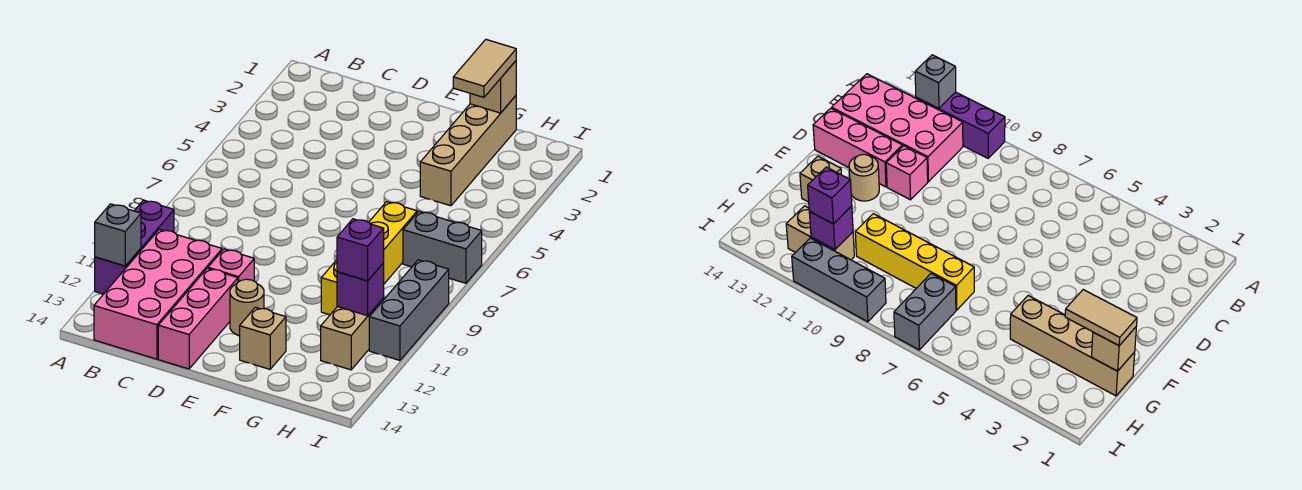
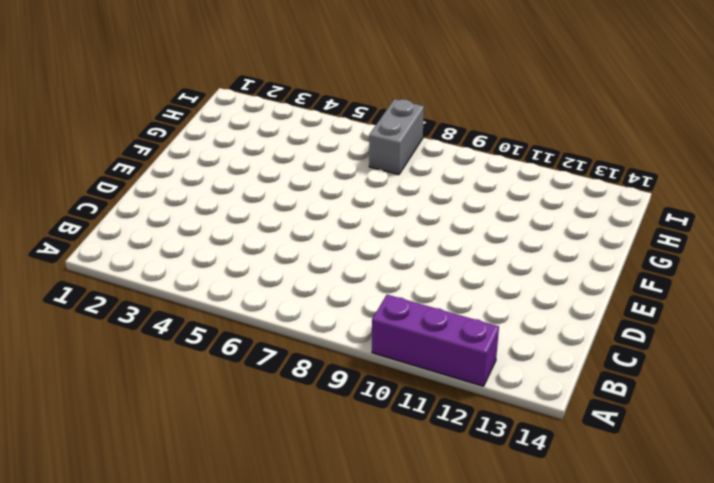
none -> pink 2x4 brick [94,229,222,359]
none -> pink 1x1 brick [208,249,254,282]
none -> pink 1x3 brick [158,268,238,369]

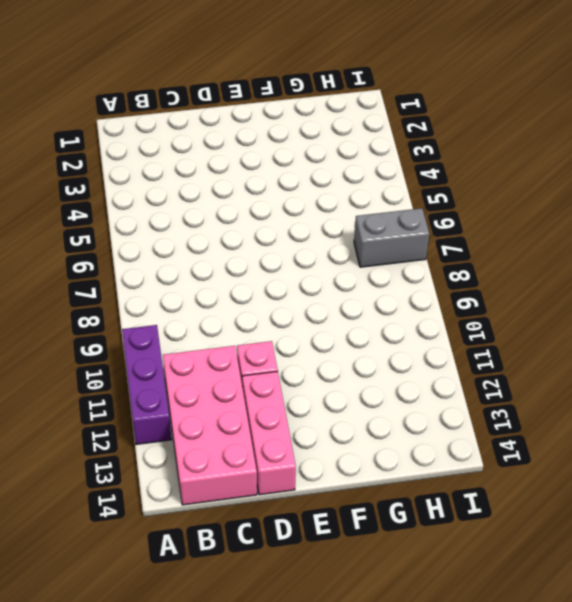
none -> tan 1x1 round brick [230,279,264,336]
none -> tan 1x1 brick [240,307,286,369]
none -> tan 1x4 brick [420,96,516,206]

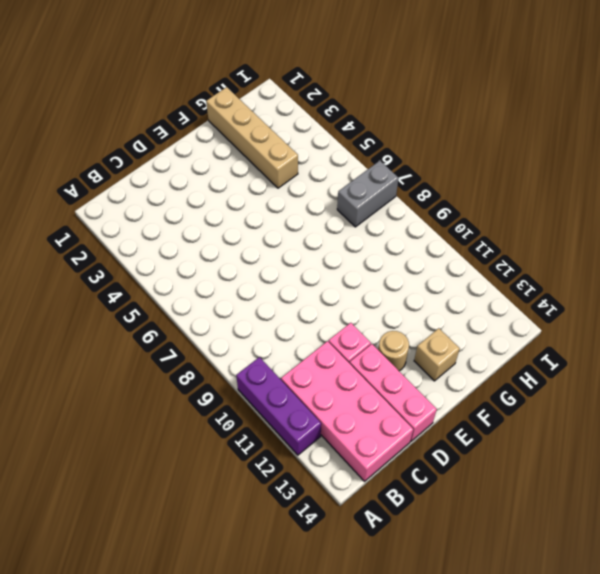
none -> yellow 1x4 brick [321,202,417,315]
none -> tan 1x2 brick [321,298,384,370]
none -> grey 1x3 brick [369,260,449,360]

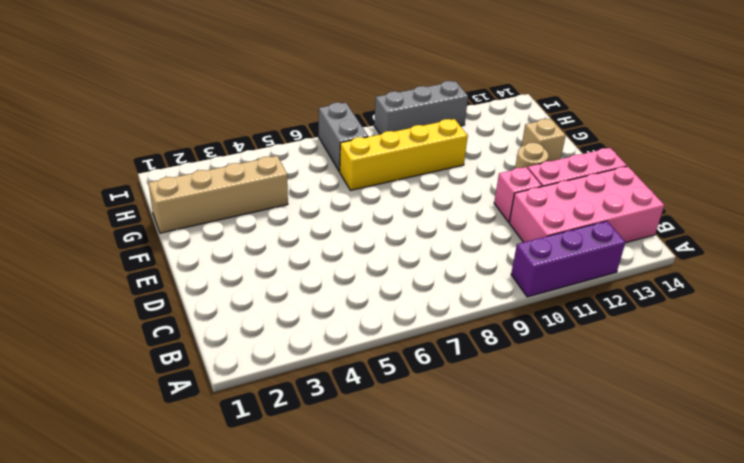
none -> tan 1x2 brick [321,298,384,370]
none -> grey 1x1 brick [95,204,141,266]
none -> tan 1x1 brick [470,61,516,113]

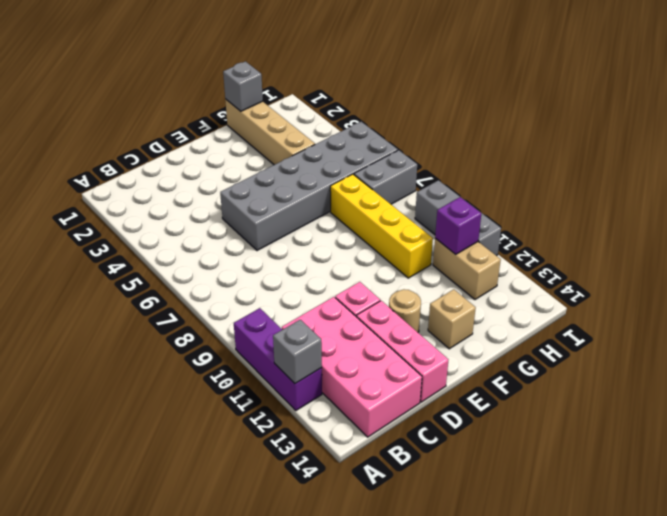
grey 2x6 brick [220,122,398,251] -> none
grey 1x1 brick [223,61,263,111] -> tan 1x1 brick [470,61,516,113]
none -> tan 1x2 tile [453,39,516,97]
none -> purple 1x1 brick [337,219,384,281]

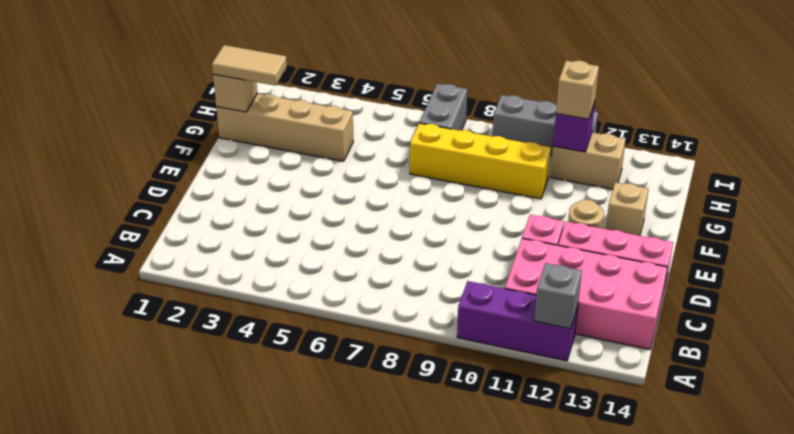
tan 1x1 brick [556,60,599,119] -> purple 1x1 brick [337,219,384,281]

